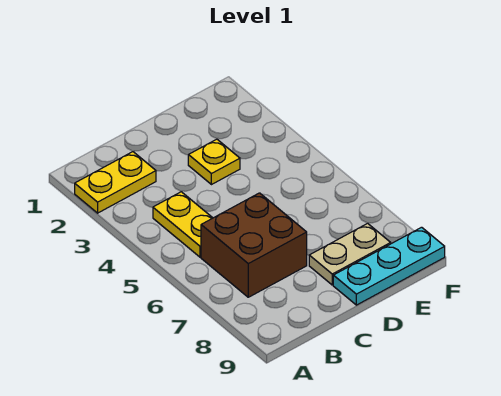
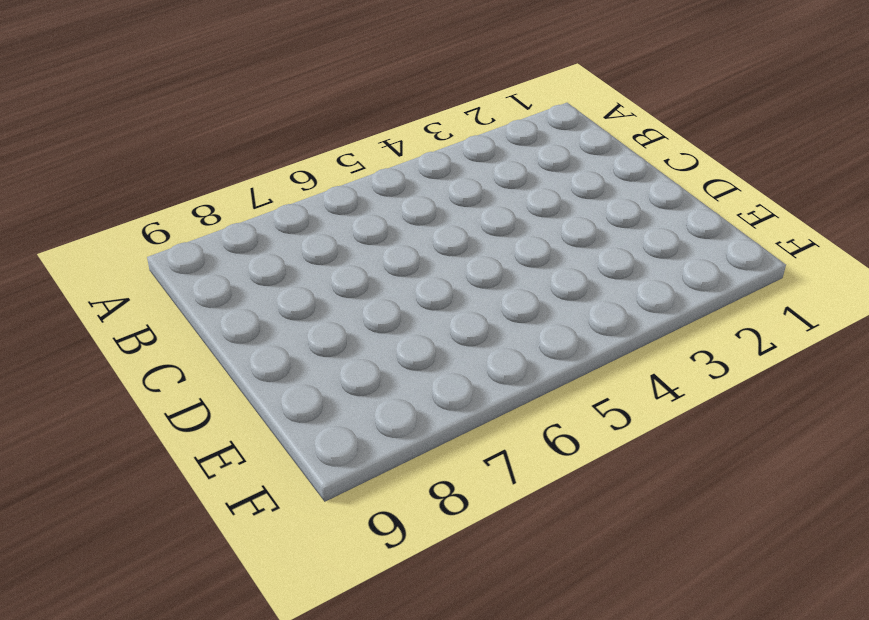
none -> yellow 1x2 plate [75,152,156,213]
none -> yellow 1x2 plate [153,192,212,257]

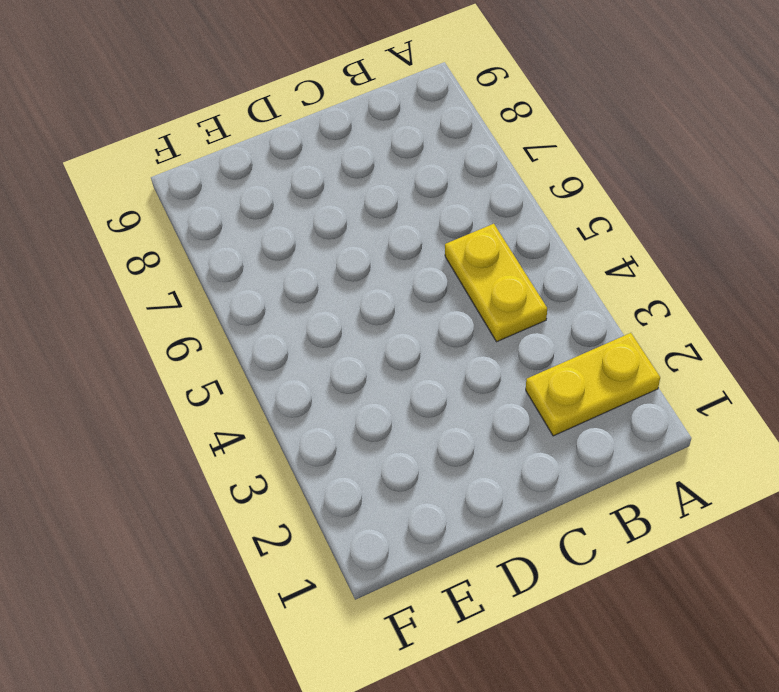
none -> brown 2x2 brick [201,193,307,297]
none -> yellow 1x1 plate [188,139,240,185]

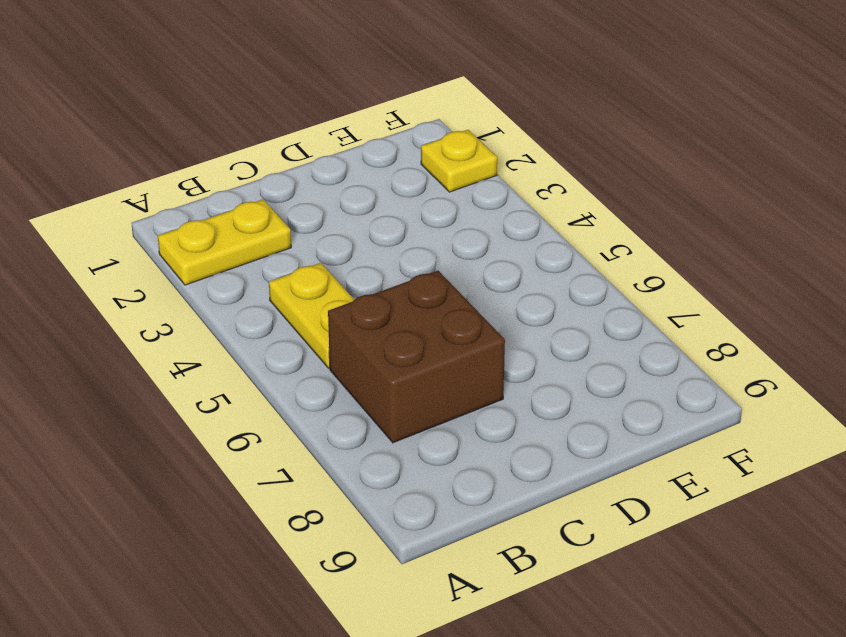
yellow 1x1 plate [421,130,497,192] -> yellow 1x1 plate moved to [188,139,240,185]
none -> tan 1x2 plate [309,223,391,285]
none -> cyan 1x3 plate [333,227,445,305]

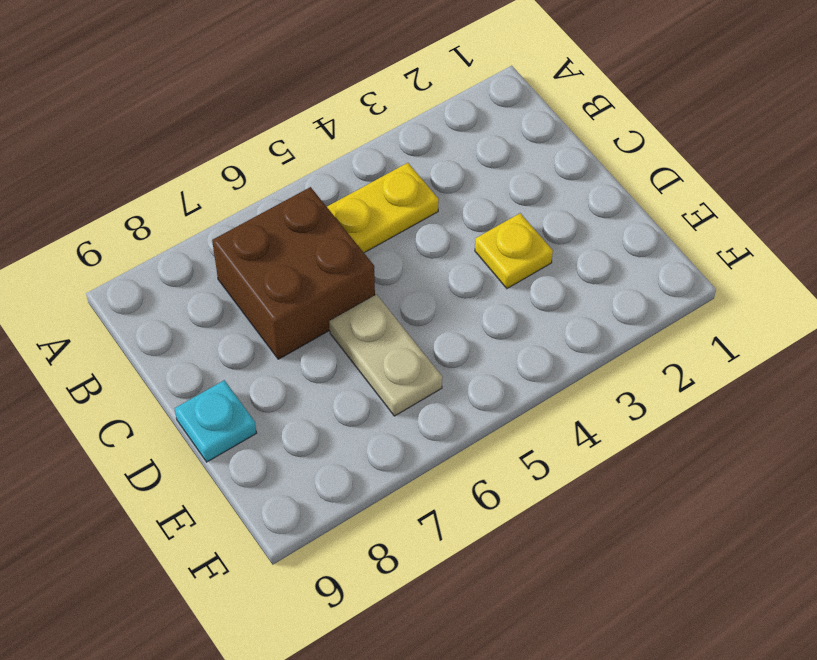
tan 1x2 plate [329,294,442,416] -> tan 1x2 plate moved to [309,223,391,285]
cyan 1x1 plate [175,380,256,462] -> cyan 1x3 plate [333,227,445,305]
none -> yellow 1x2 plate [75,152,156,213]

